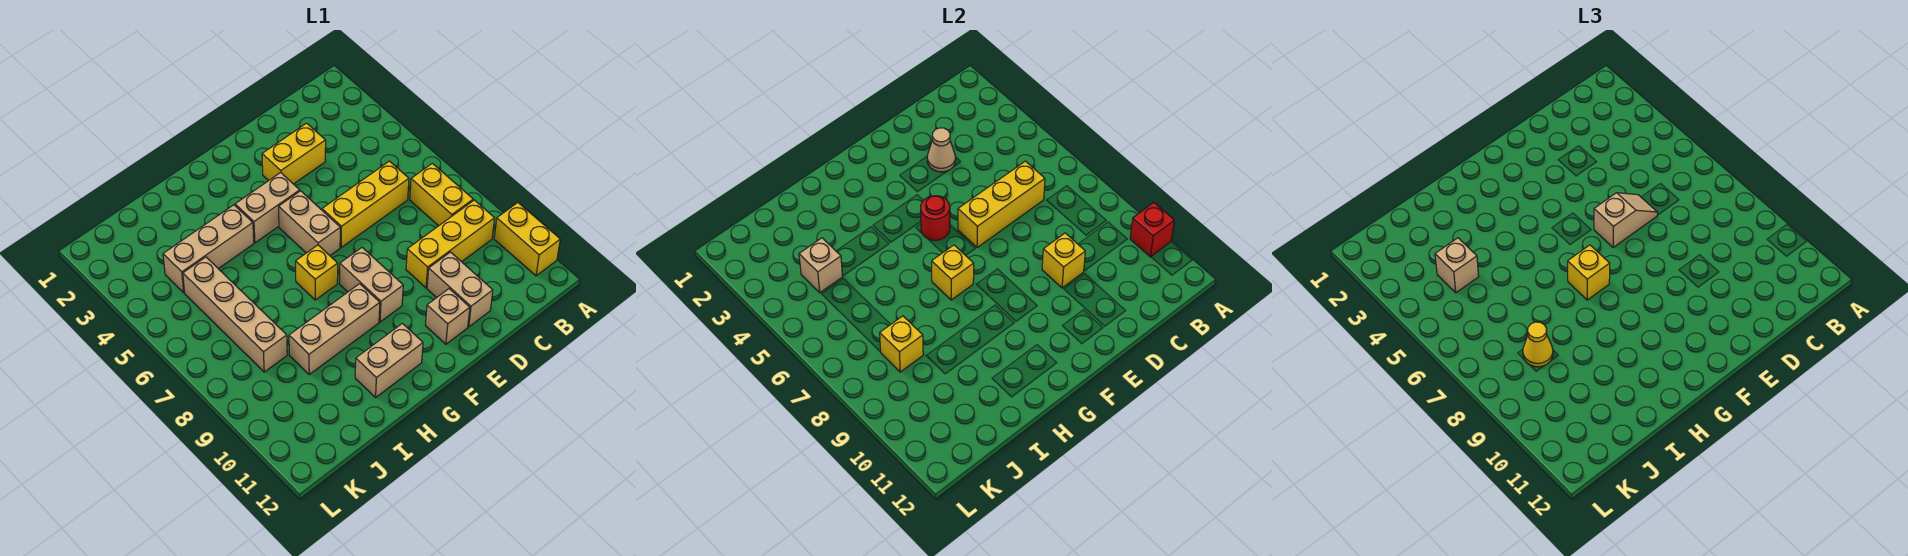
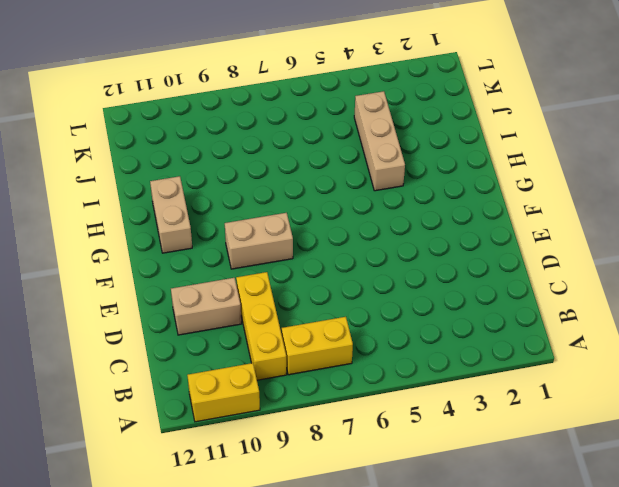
none -> yellow 1x3 brick [322,161,409,247]
none -> yellow 1x2 brick [262,123,326,184]
none -> tan 1x1 brick [425,289,470,344]

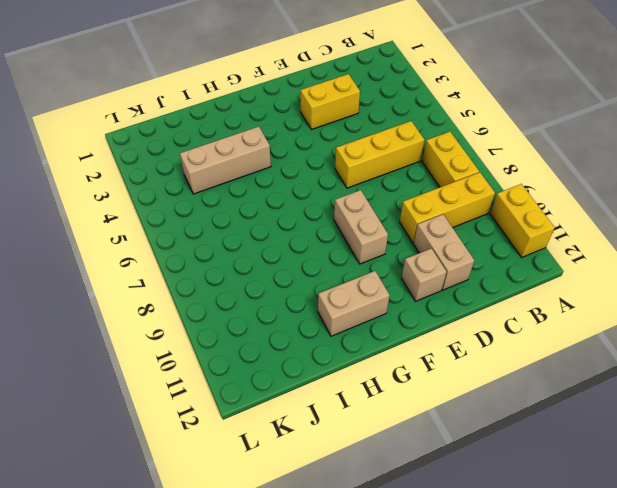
none -> tan 1x2 brick [235,173,300,243]
none -> tan 1x2 brick [279,191,340,255]
none -> yellow 1x1 brick [296,245,338,300]

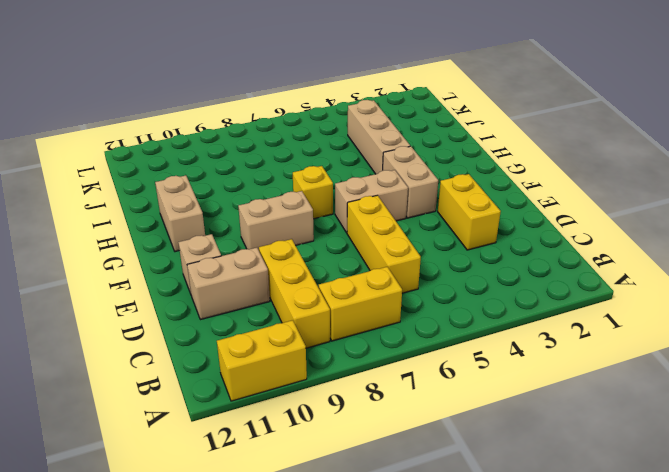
none -> tan 1x3 brick [289,284,380,374]
none -> tan 1x4 brick [183,257,287,372]
none -> red 1x1 brick [1130,203,1174,257]

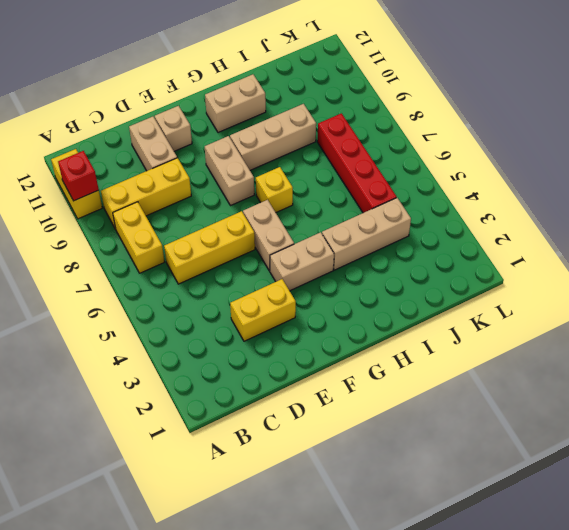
red 1x4 brick [317,113,397,213] -> tan 1x4 brick [183,257,287,372]
none -> yellow 1x3 brick [958,161,1045,247]
none -> tan 1x1 cone [927,128,956,172]
none -> yellow 1x1 brick [1042,233,1085,288]

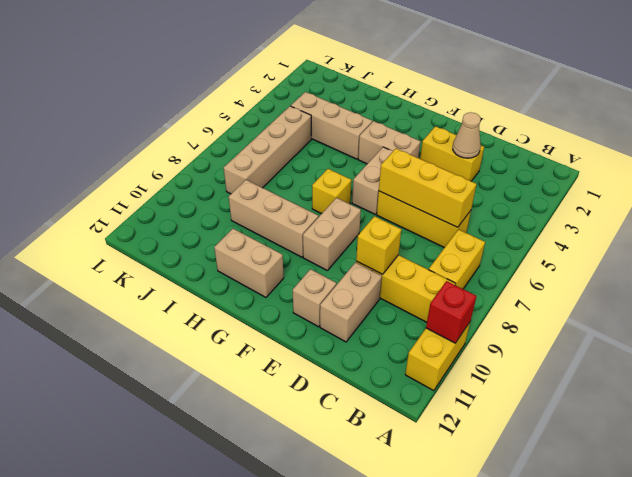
none -> red 1x1 round brick [921,196,950,240]
none -> yellow 1x1 brick [932,245,974,300]
none -> tan 1x1 brick [799,238,843,293]

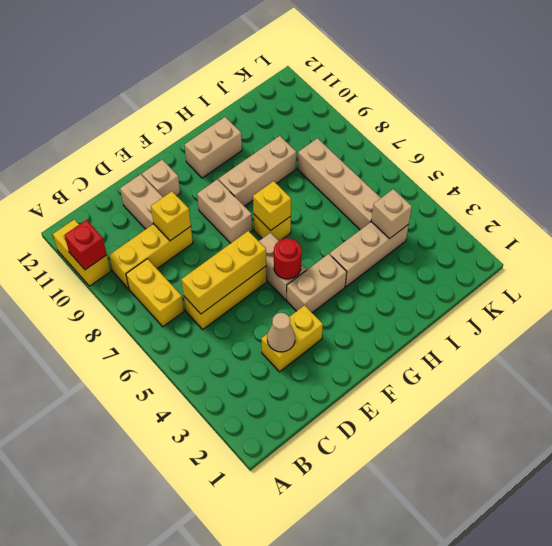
none -> yellow 1x1 brick [880,316,923,372]
none -> tan 1x2 slope [1594,193,1658,247]
none -> yellow 1x1 brick [1568,245,1610,300]

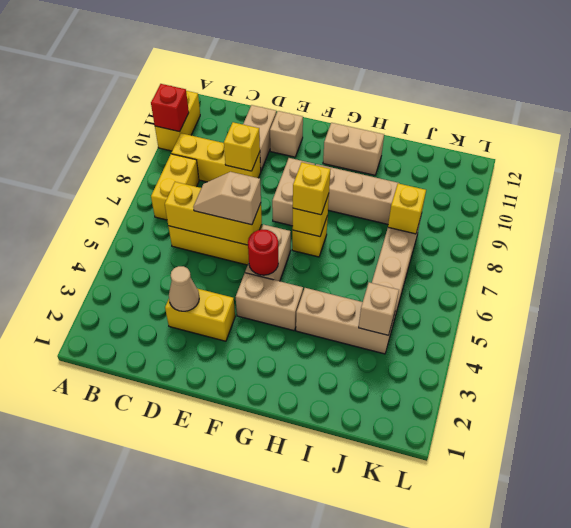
none -> tan 1x1 brick [1435,238,1479,293]
none -> yellow 1x1 cone [1523,322,1553,367]

